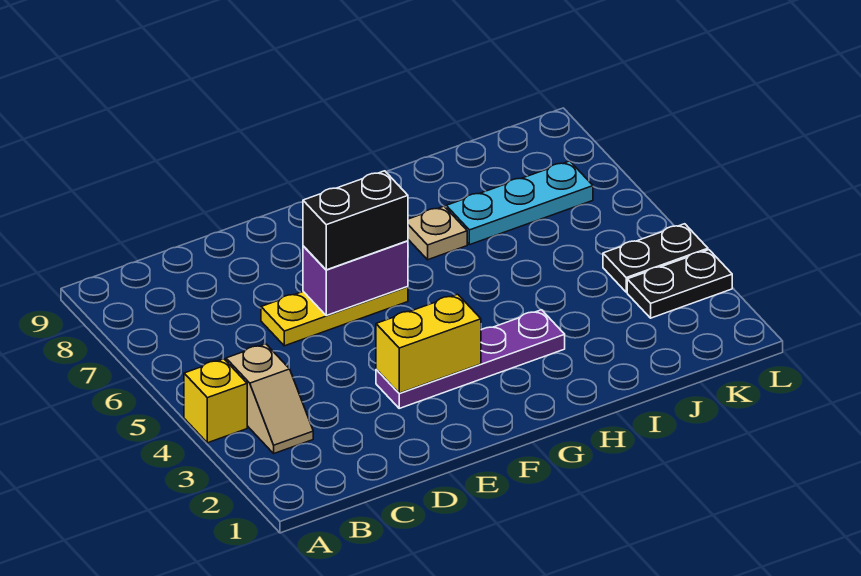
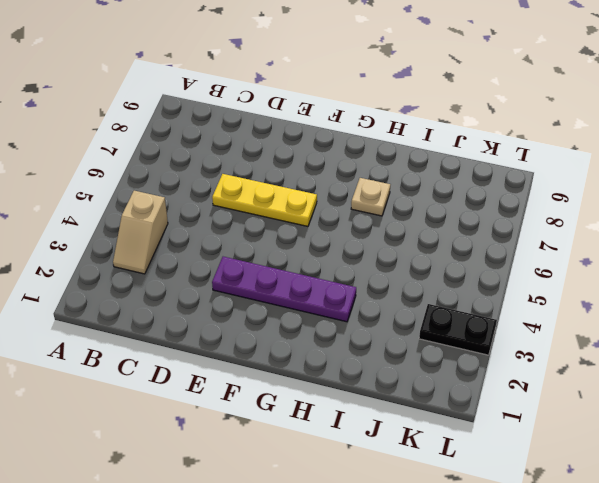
none -> yellow 1x1 brick [184,359,247,443]
none -> cyan 1x3 plate [446,161,593,245]

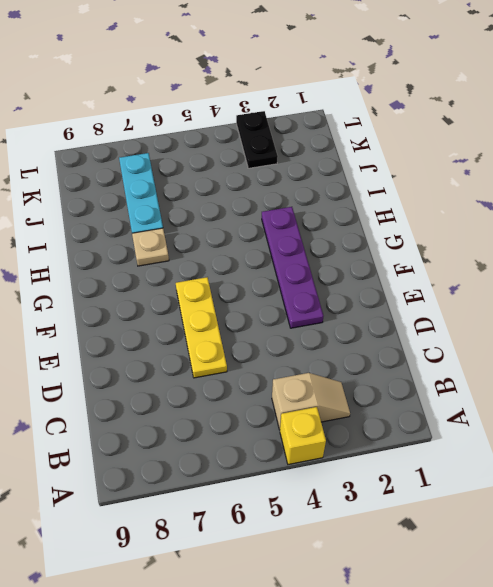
none -> black 1x2 plate [603,224,708,292]
none -> yellow 1x2 brick [376,294,481,393]

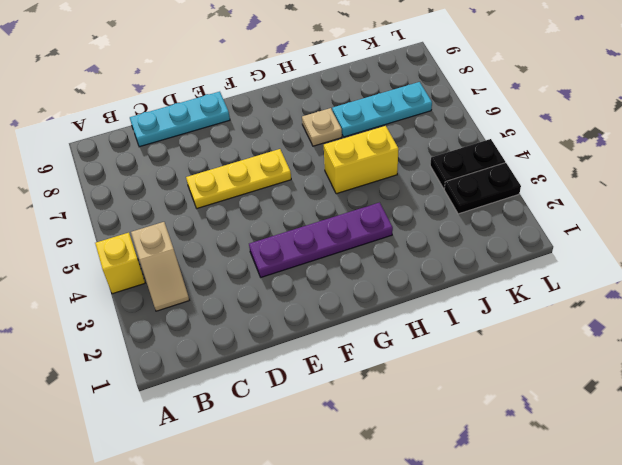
cyan 1x3 plate [130,92,230,147] -> none
yellow 1x2 brick [324,126,399,194] -> yellow 1x2 brick moved to [376,294,481,393]
none -> purple 1x2 brick [303,241,408,315]
none -> black 1x2 brick [303,171,408,270]

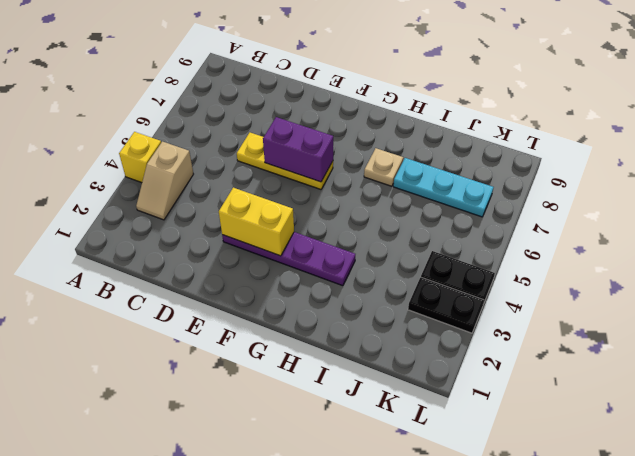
none -> black 1x2 brick [303,171,408,270]

